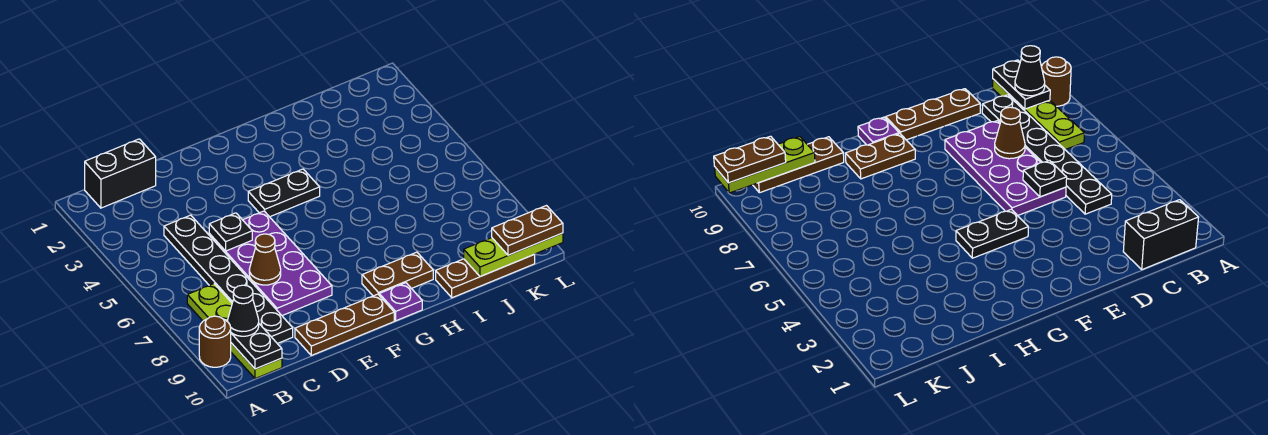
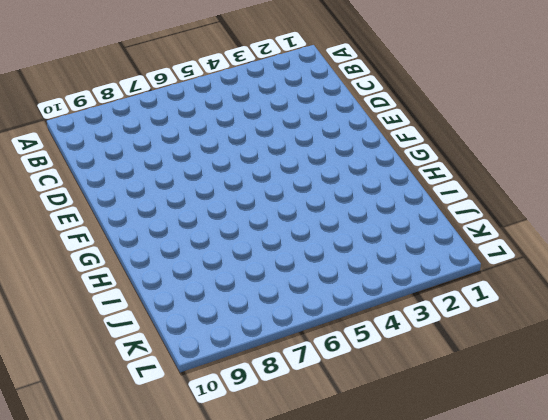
none -> brown 1x1 round brick [199,316,231,367]
none -> black 1x2 brick [85,139,156,208]
none -> lime 1x4 plate [187,284,282,379]

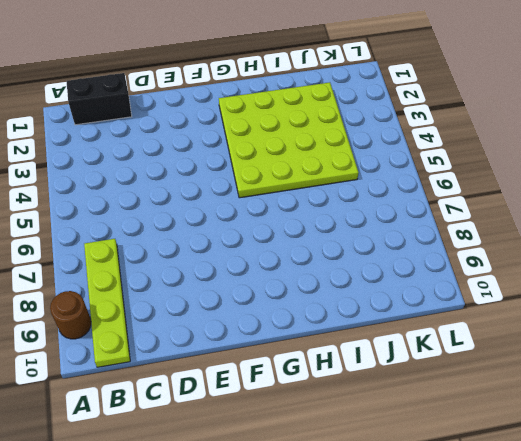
lime 4x4 plate [219,82,359,198] -> black 1x2 plate [248,169,320,217]
none -> black 1x6 plate [164,215,293,344]
none -> purple 2x4 plate [209,211,332,316]
none -> brown 1x3 plate [295,294,394,355]

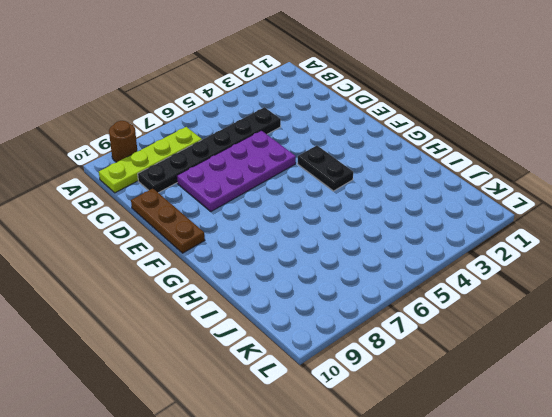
none -> black 1x2 brick [85,139,156,208]
none -> brown 1x2 plate [362,252,433,296]
none -> purple 1x1 plate [379,283,422,321]

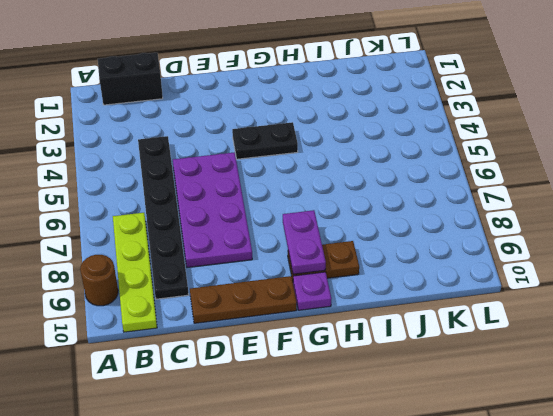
purple 1x2 plate [283,210,326,274] -> none
none -> brown 1x3 plate [436,255,535,298]
none -> black 1x2 plate [227,320,282,369]
none -> black 1x1 plate [209,213,252,251]

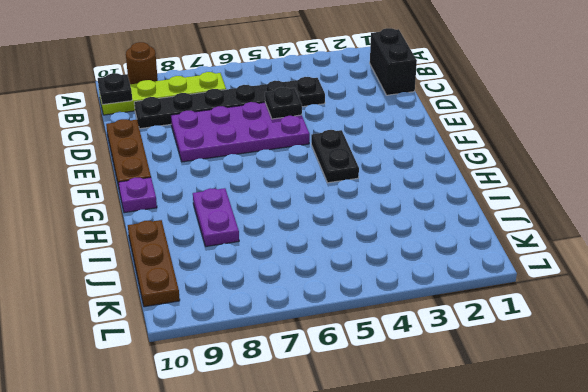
black 1x1 plate [98,73,132,105] -> black 1x2 plate [227,320,282,369]
purple 1x2 plate [193,188,239,246] -> none
none -> brown 1x2 plate [362,252,433,296]
none -> brown 1x1 cone [249,234,281,285]
none -> lime 1x3 plate [464,233,563,277]

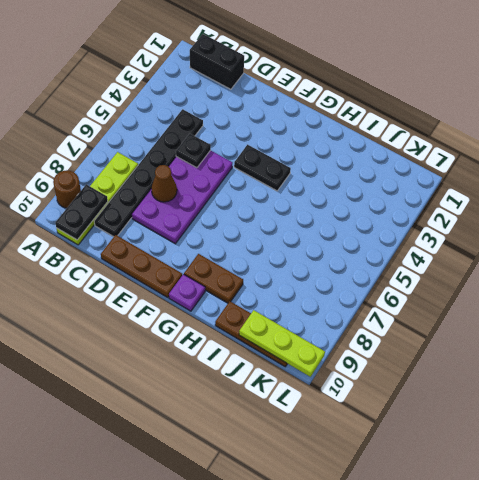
none -> black 1x1 cone [228,285,259,336]
none -> brown 1x2 plate [492,206,563,255]

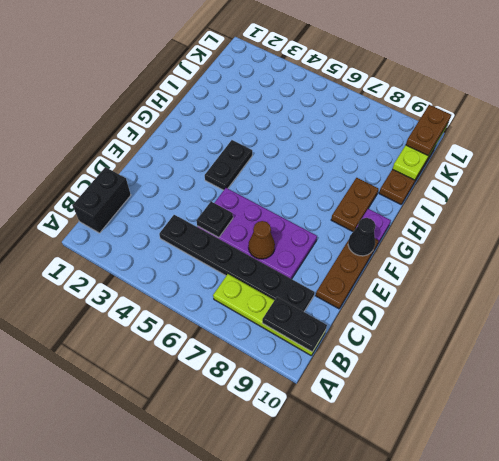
black 1x1 cone [348,218,376,256] -> black 1x1 cone moved to [228,285,259,336]
none -> brown 1x1 round brick [199,316,231,367]

